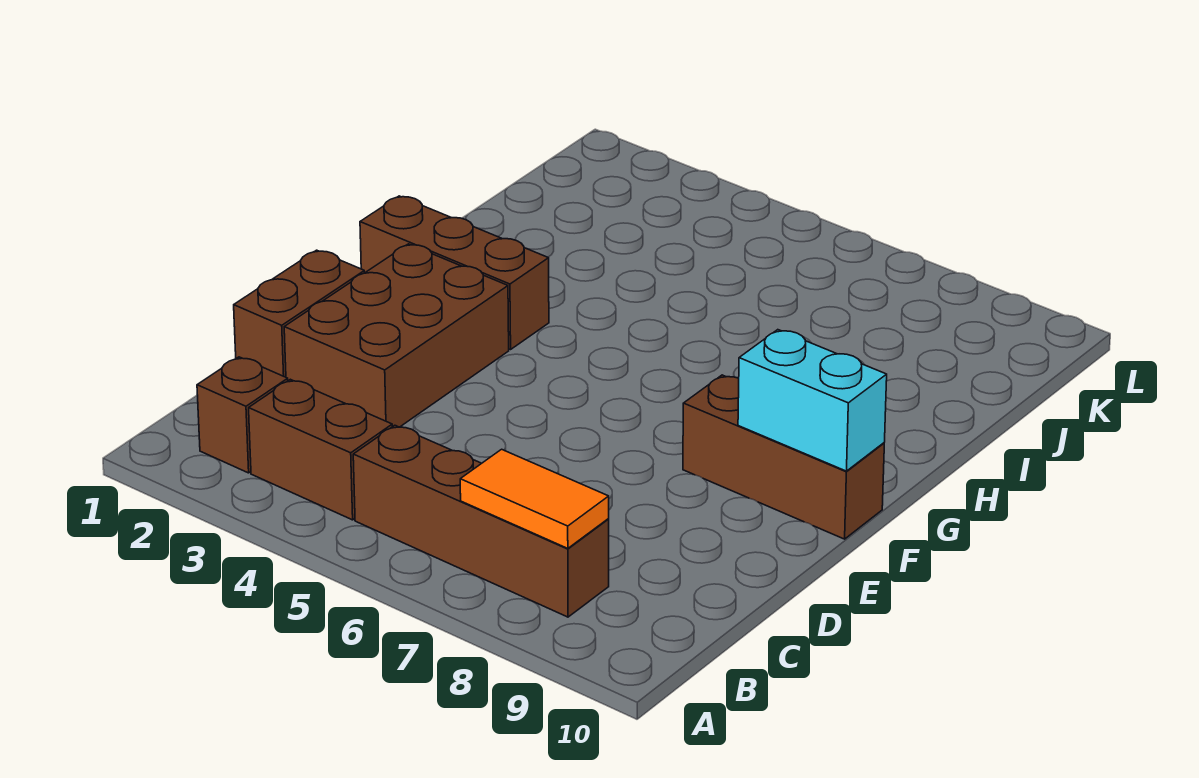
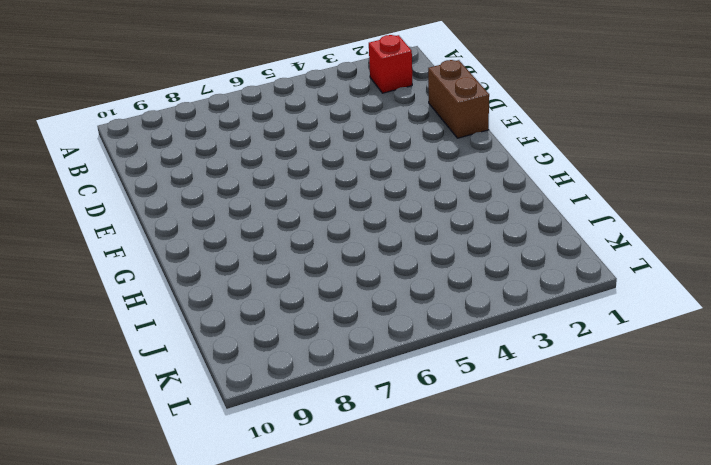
red 1x1 brick [369,35,412,93] -> brown 1x1 brick [197,357,288,473]
none -> brown 1x2 brick [249,379,392,520]
none -> brown 1x4 brick [353,425,609,617]

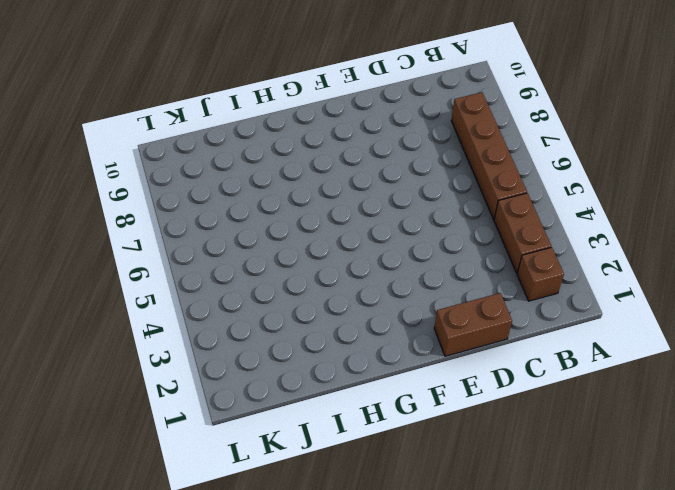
none -> brown 2x3 brick [284,244,509,427]
none -> brown 1x3 brick [683,375,884,539]

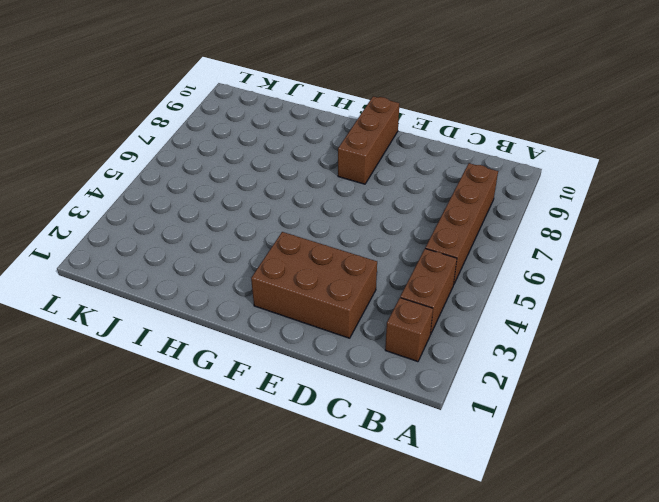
none -> brown 1x2 brick [234,250,365,377]
none -> brown 1x3 brick [360,196,549,349]

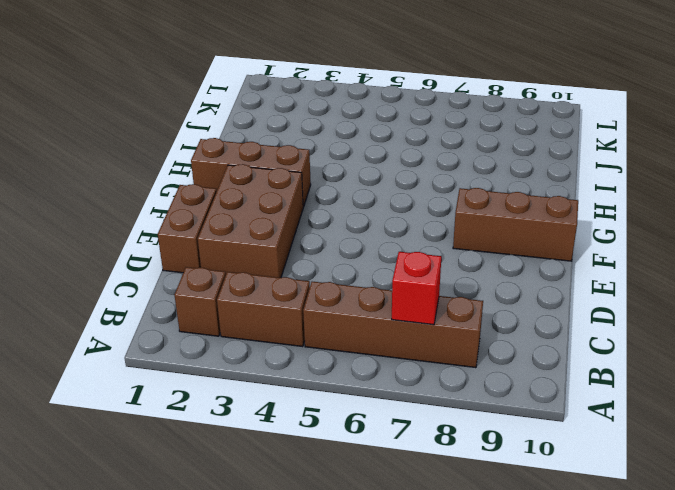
red 1x1 brick [392,252,441,325] -> orange 1x2 tile [460,449,609,548]
none -> cyan 1x2 brick [738,330,887,471]

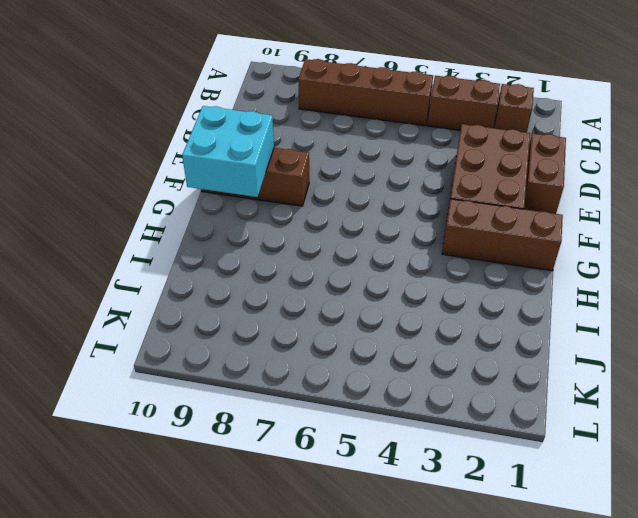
cyan 2x2 brick [182,106,274,197] -> cyan 1x2 brick [738,330,887,471]
none -> orange 1x2 tile [460,449,609,548]

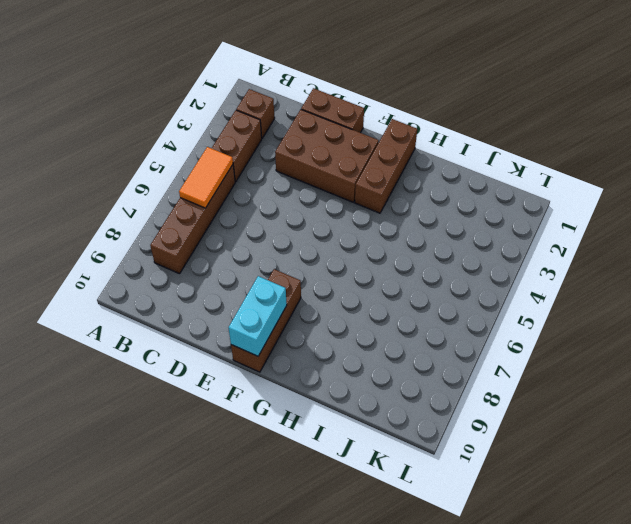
orange 1x2 tile [179,147,233,208] -> orange 1x2 tile moved to [460,449,609,548]

